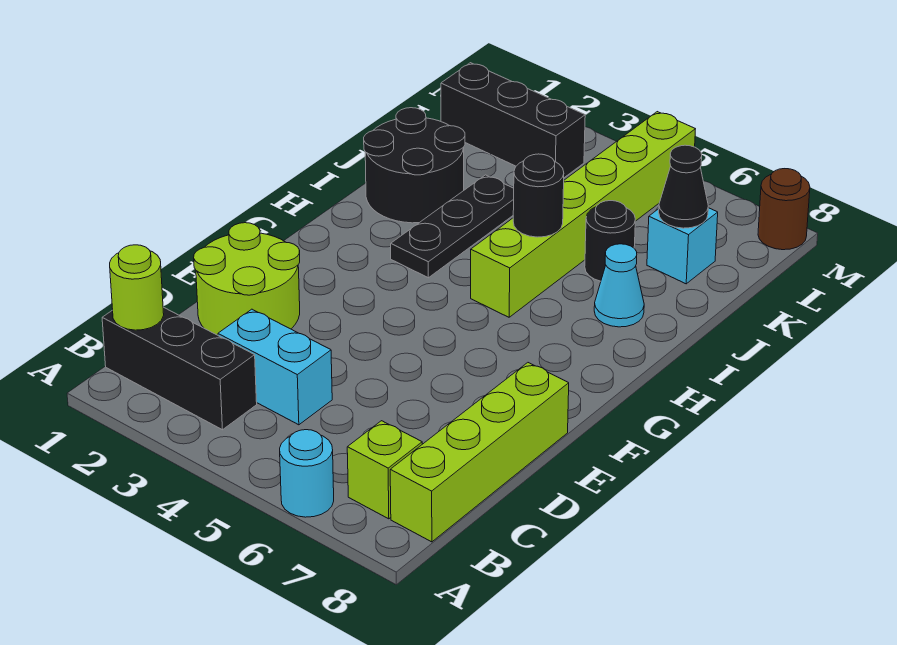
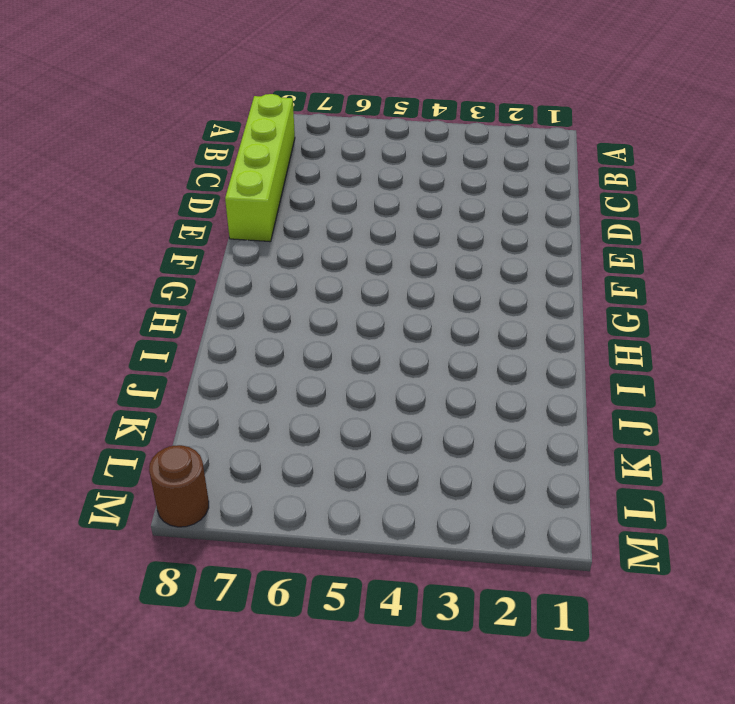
none -> cyan 1x1 round brick [280,430,334,517]
none -> black 1x3 brick [102,307,257,430]
none -> lime 1x1 brick [347,421,422,519]

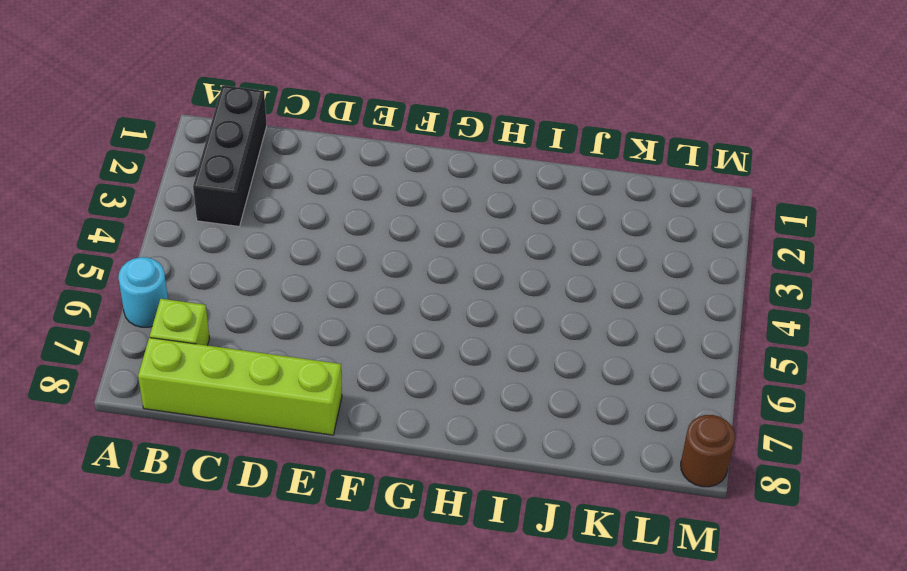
none -> cyan 1x2 brick [218,309,332,425]
none -> lime 2x2 round brick [194,223,300,335]
none -> black 1x3 plate [391,175,514,278]

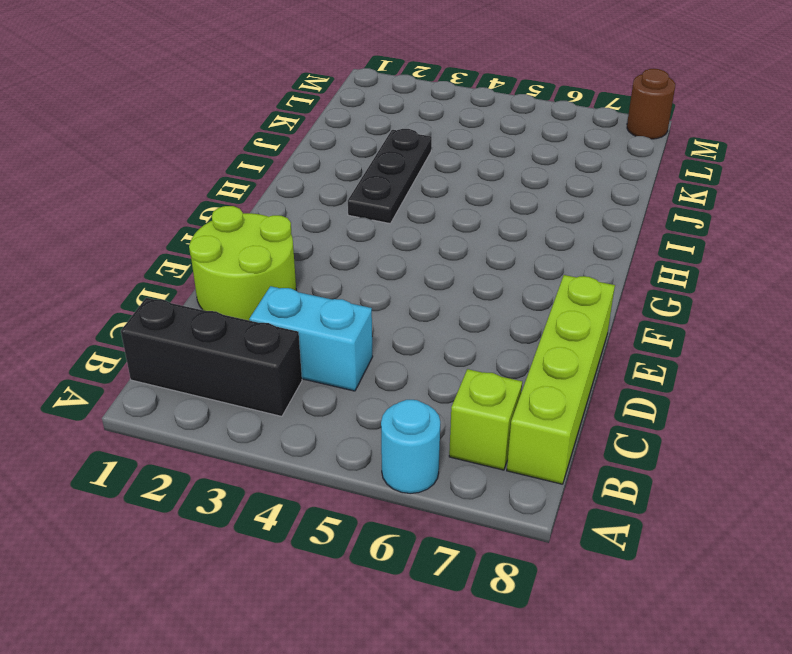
none -> lime 1x6 brick [471,112,695,317]
none -> black 2x2 round brick [364,108,465,223]
none -> cyan 1x1 cone [594,244,644,327]

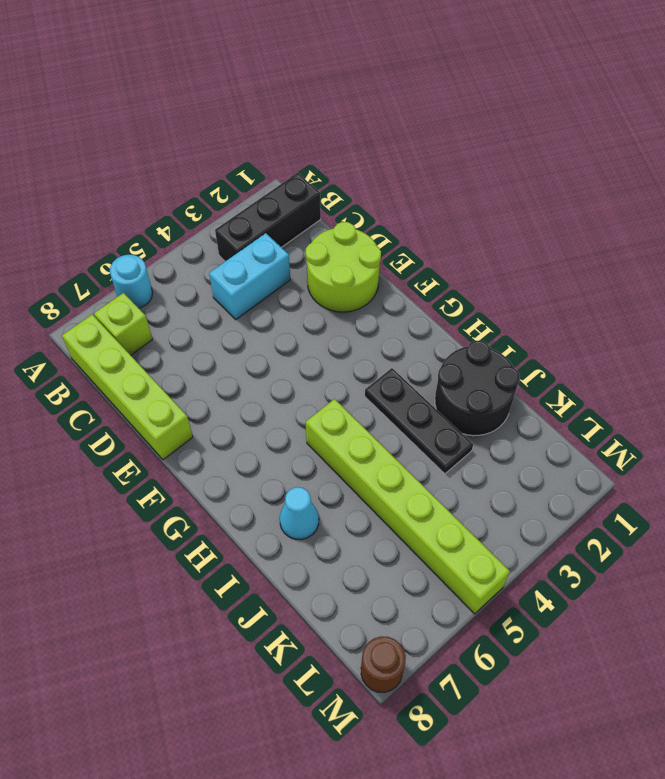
none -> black 1x1 round brick [585,201,635,281]
none -> cyan 1x1 brick [647,208,718,284]
none -> black 1x3 brick [441,63,585,178]

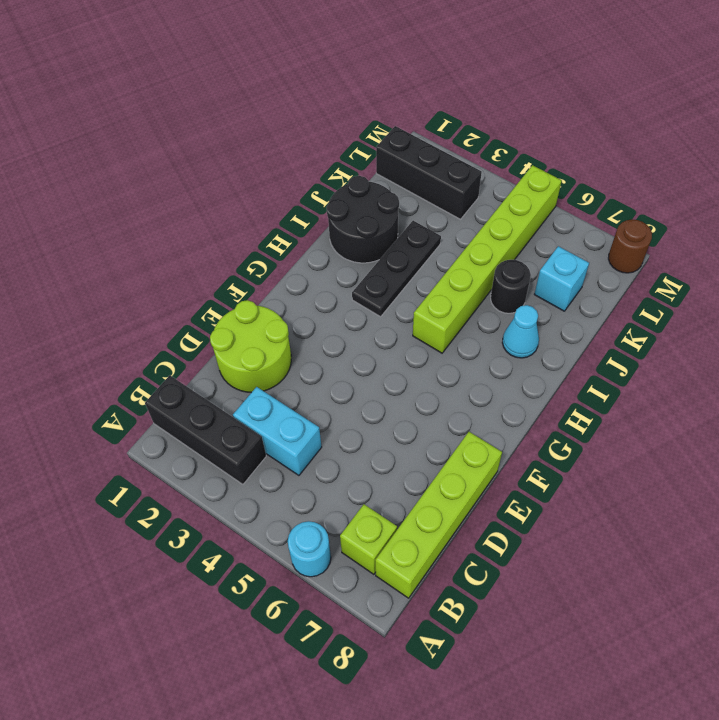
none -> lime 1x1 round brick [110,245,164,330]
none -> black 1x1 round brick [513,154,564,237]
none -> black 1x1 cone [659,145,708,228]

